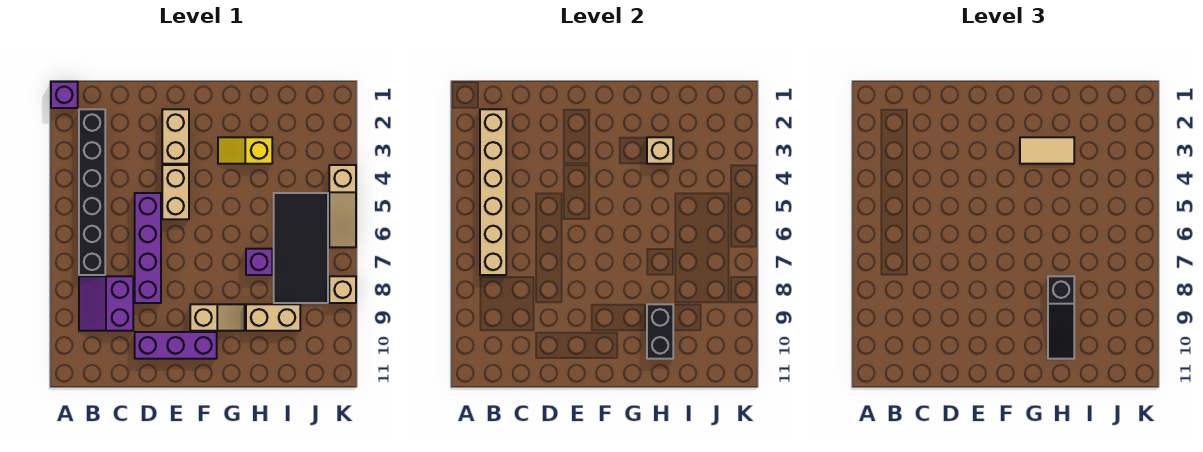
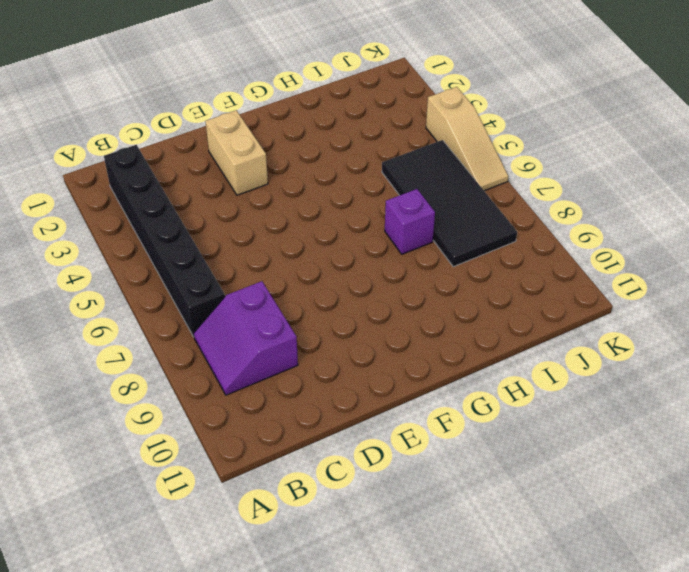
none -> purple 1x1 brick [51,82,78,108]
none -> purple 1x4 brick [135,193,161,303]
none -> purple 1x3 brick [135,332,217,359]

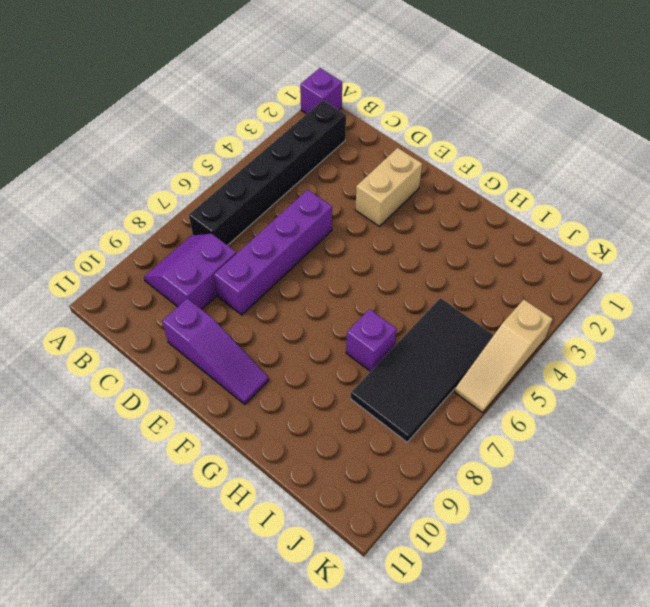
purple 1x3 slope [162,298,269,404] -> purple 1x3 brick [135,332,217,359]
none -> tan 1x2 brick [162,165,189,219]
none -> tan 1x2 slope [190,304,245,331]
none -> yellow 1x2 slope [218,137,272,164]

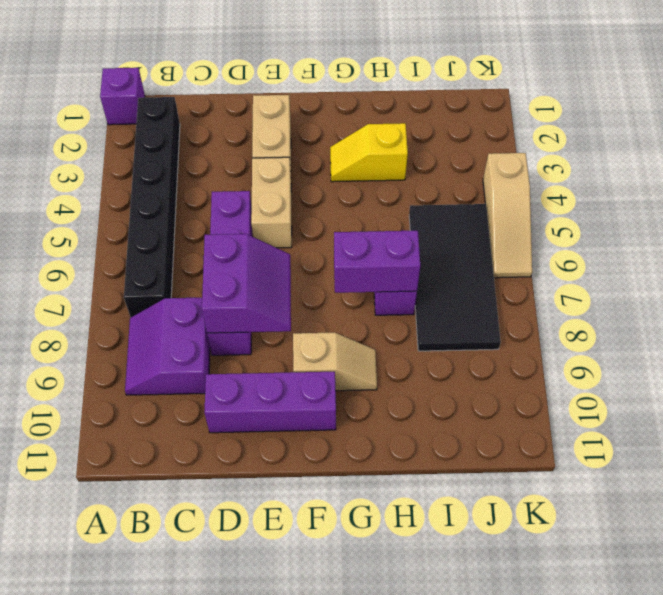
purple 2x2 slope [202,234,291,333] -> none
purple 1x2 brick [334,231,420,293] -> none
none -> tan 1x2 brick [246,304,300,331]
none -> tan 1x1 brick [329,276,356,303]
none -> tan 1x6 brick [480,109,506,275]

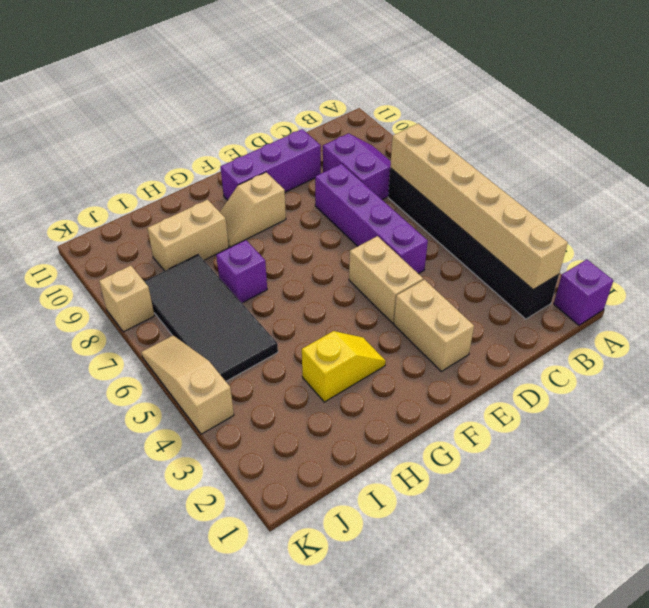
none -> tan 1x1 brick [647,137,673,164]
none -> black 1x2 brick [647,304,673,359]
none -> tan 1x2 tile [1020,137,1074,164]

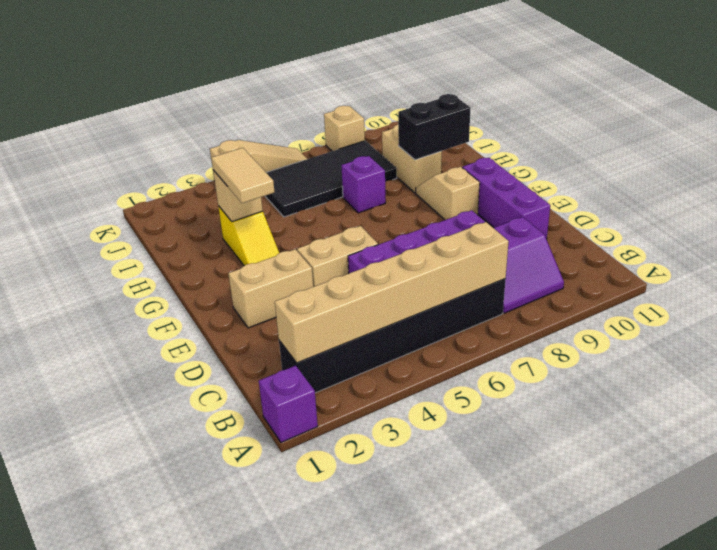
none -> black 1x3 slope [1048,276,1074,359]

